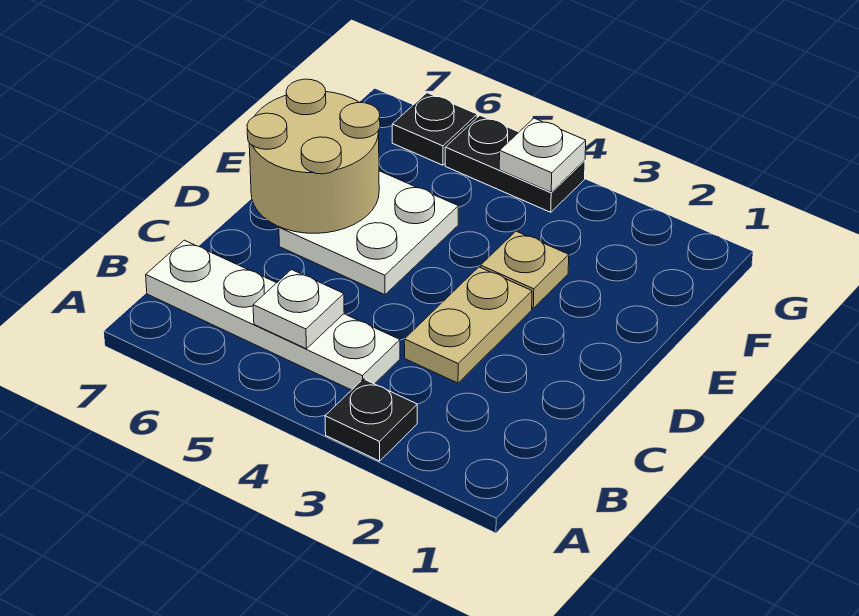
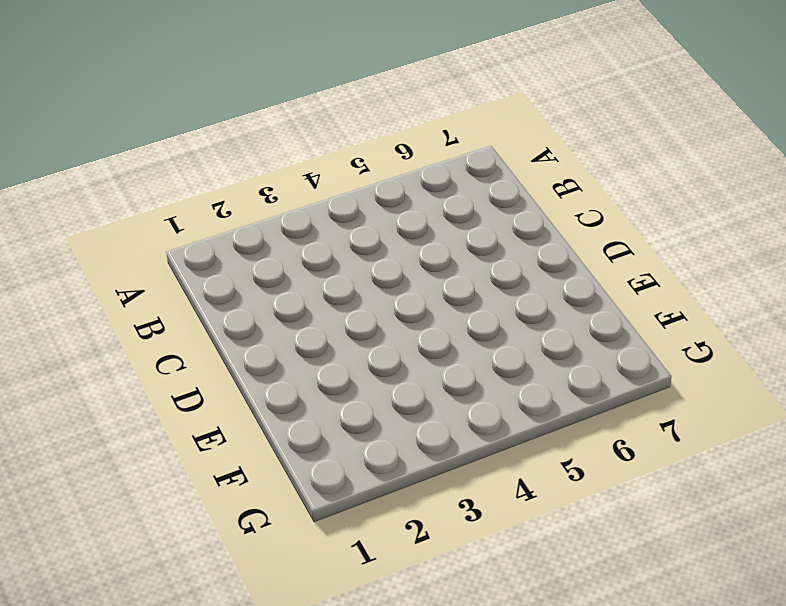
none -> black 1x1 plate [325,379,417,461]
none -> white 1x4 plate [146,240,400,390]

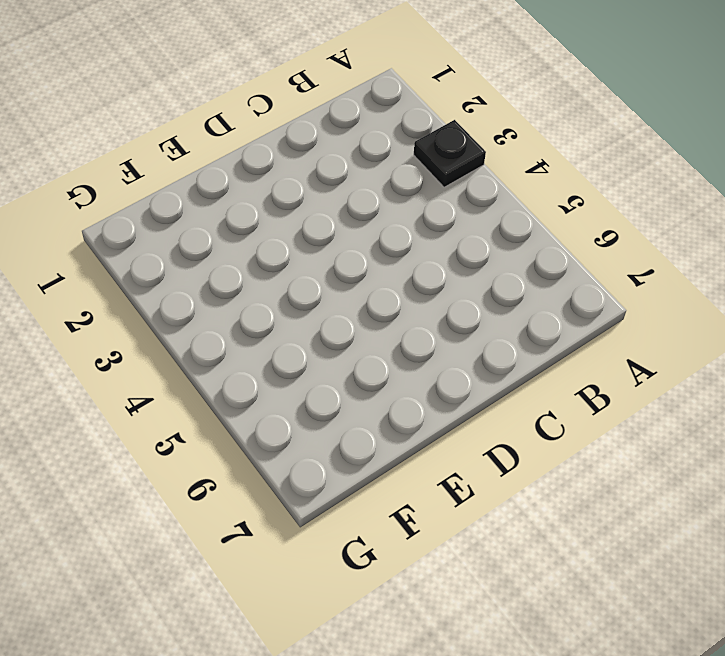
none -> white 1x4 plate [146,240,400,390]
none -> tan 1x2 plate [404,267,532,383]

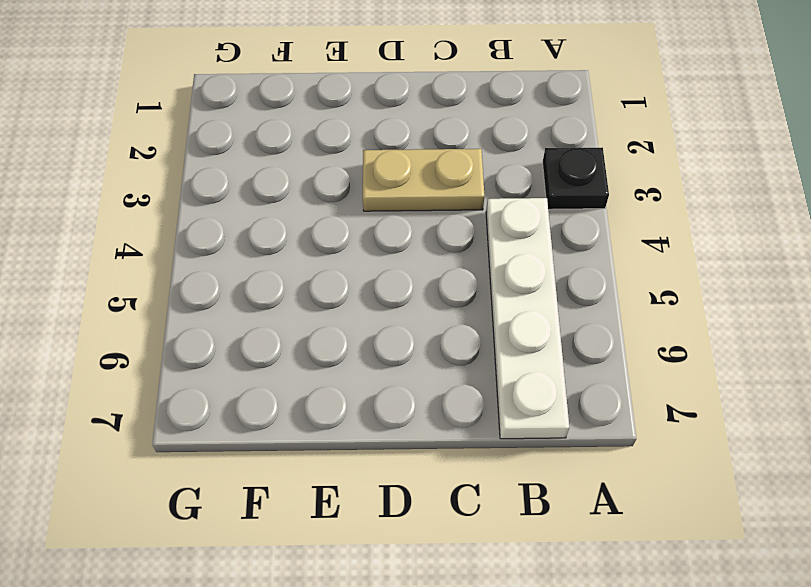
none -> white 2x2 plate [279,171,458,295]
none -> tan 1x1 plate [481,231,569,308]

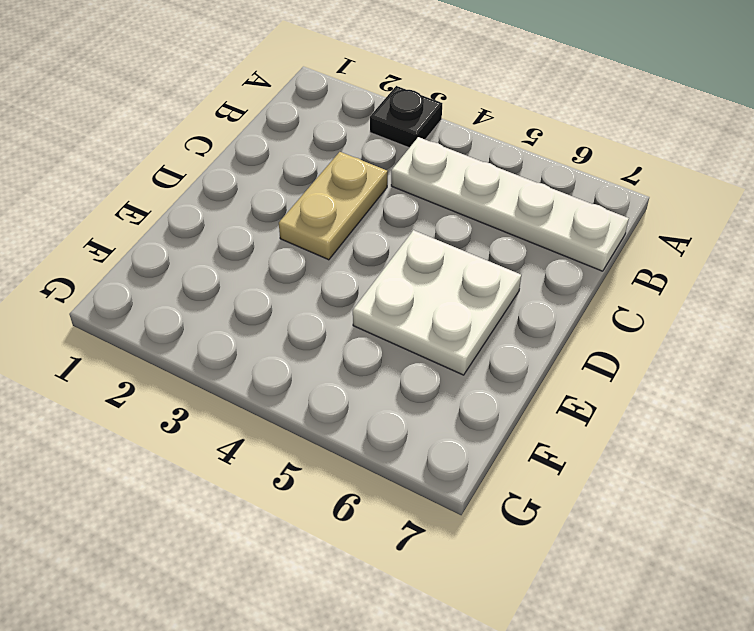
none -> tan 1x1 plate [481,231,569,308]
none -> black 1x2 plate [445,115,585,212]

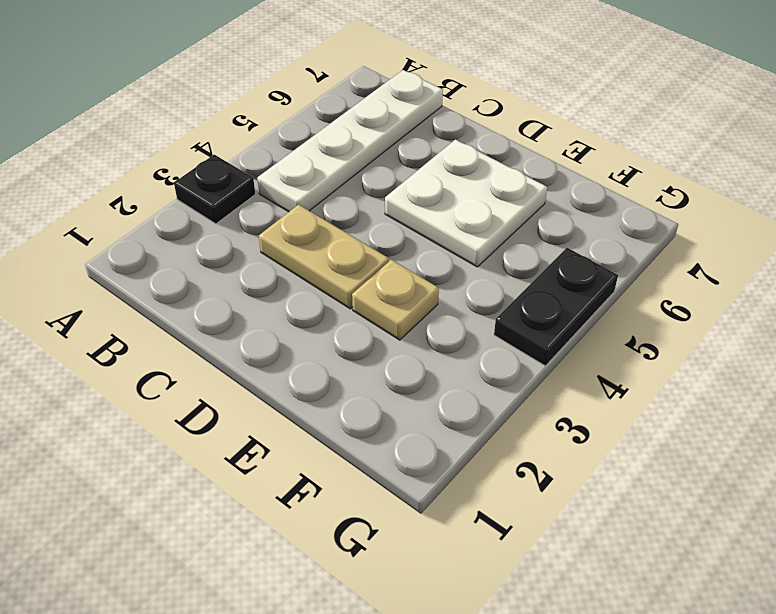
none -> black 1x1 plate [392,93,477,165]
none -> white 1x1 plate [253,270,344,349]

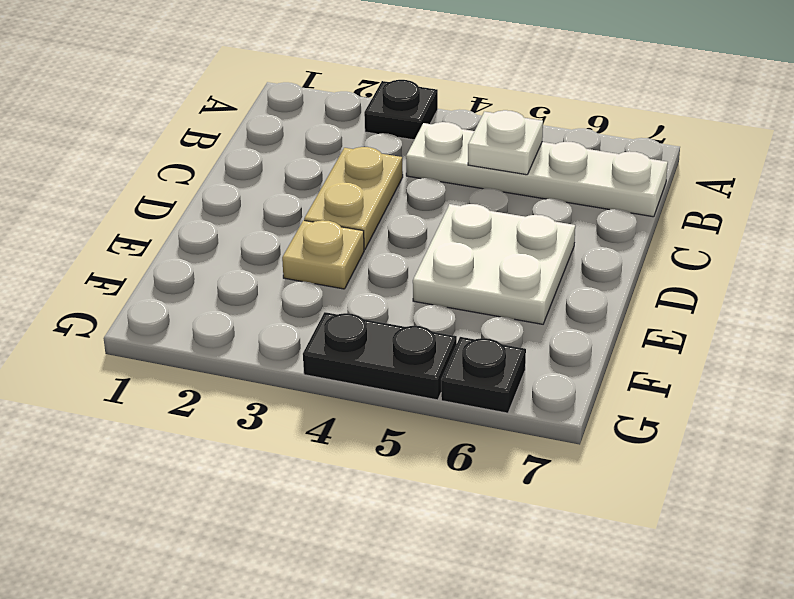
none -> tan 2x2 round brick [247,79,380,233]
none -> white 1x1 plate [499,118,586,192]

